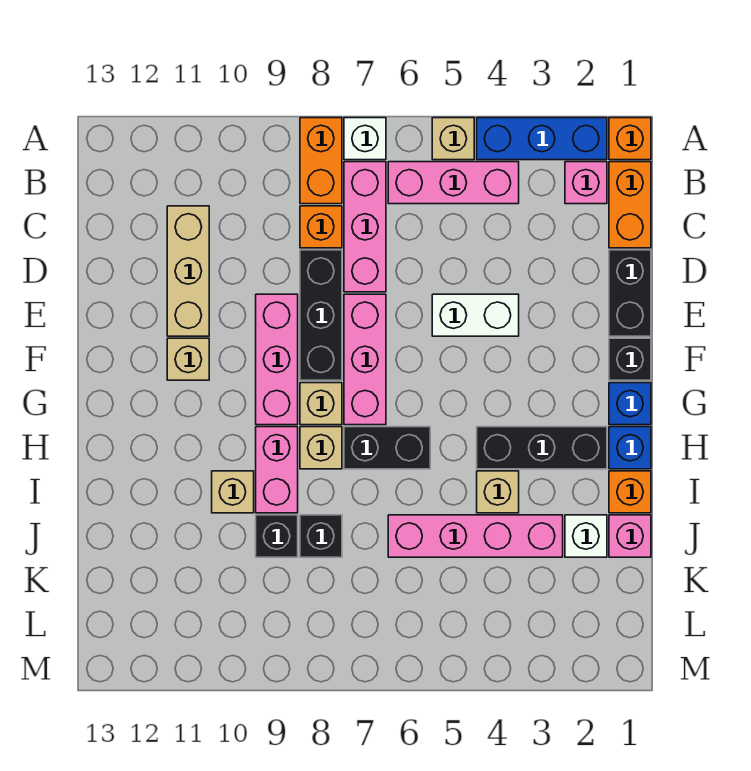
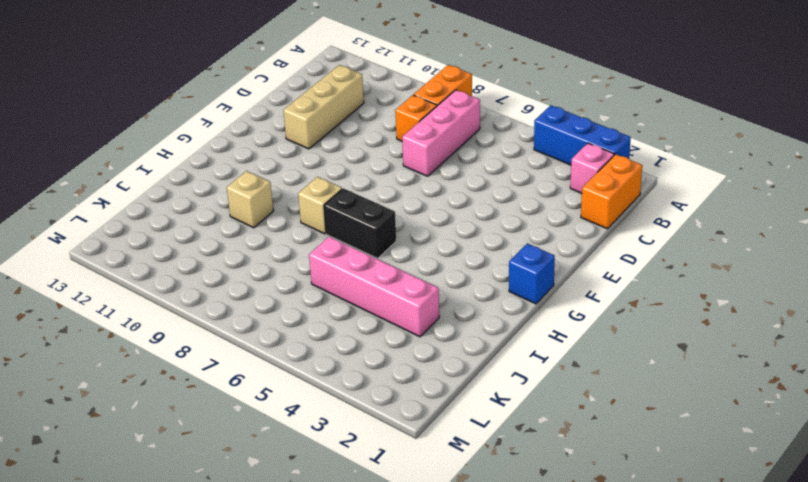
none -> orange 1x1 brick [609,118,651,160]
none -> tan 1x1 brick [432,118,474,160]
none -> white 1x1 brick [344,118,386,160]
none -> pink 1x3 brick [388,162,519,204]

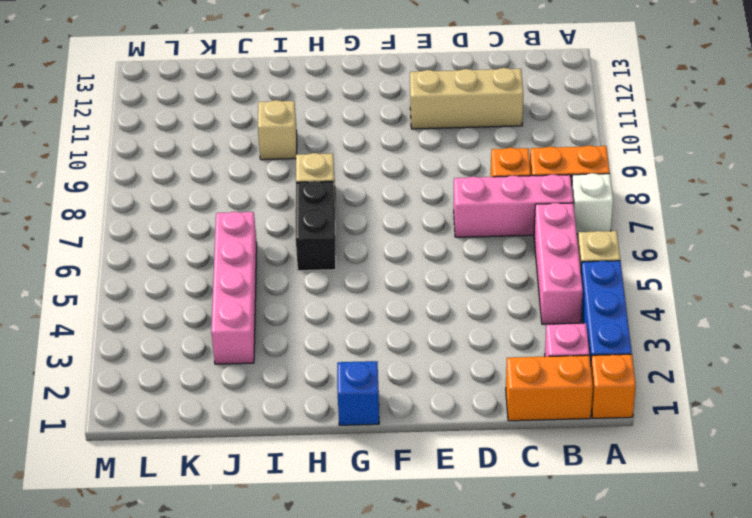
none -> black 1x2 brick [609,250,651,336]
none -> black 1x3 brick [300,250,342,380]
none -> white 1x2 brick [432,294,519,336]
none -> pink 1x3 brick [344,294,386,425]

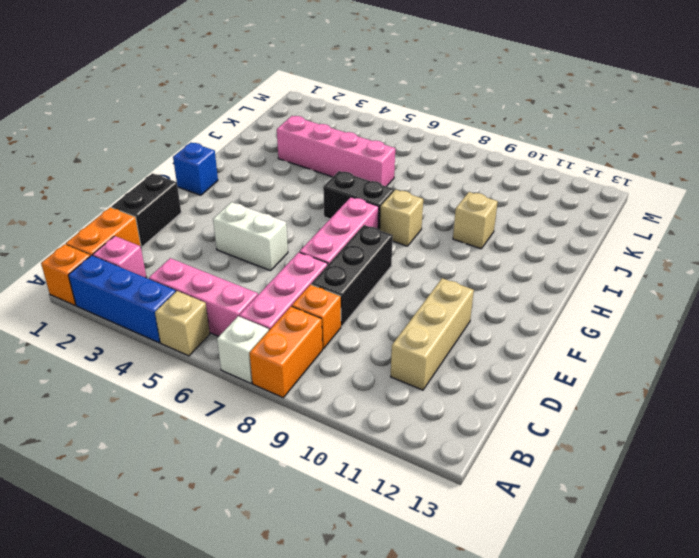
none -> pink 1x3 brick [256,294,298,425]
none -> black 1x1 brick [609,338,651,380]
none -> tan 1x1 brick [167,338,209,380]
none -> tan 1x1 brick [300,383,342,425]

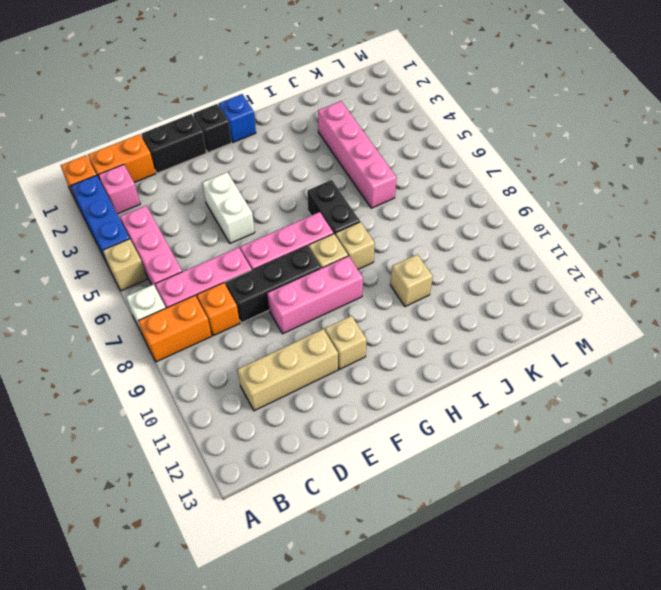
none -> blue 1x1 brick [609,427,651,469]
none -> black 1x3 brick [477,427,607,469]
none -> pink 1x2 brick [256,427,298,513]
none -> orange 1x1 brick [609,471,651,513]

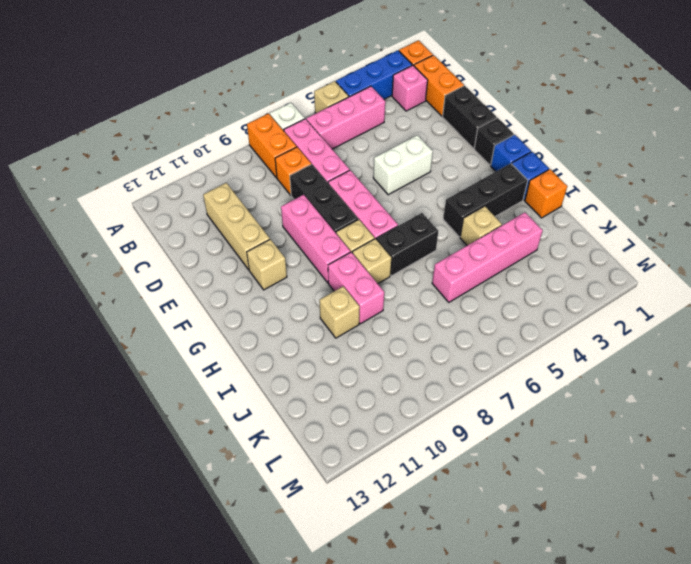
none -> pink 1x1 brick [609,515,651,557]
none -> white 1x1 brick [565,515,607,557]
none -> black 1x1 brick [300,515,342,557]
none -> black 1x1 brick [256,515,298,557]

